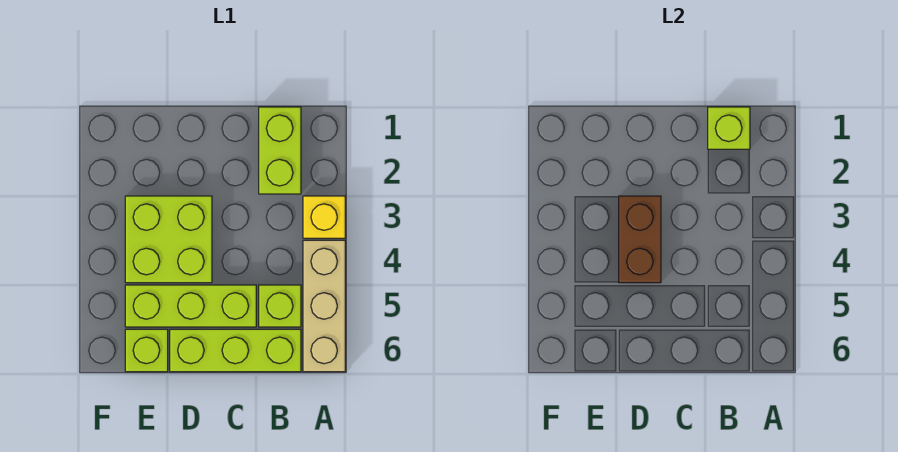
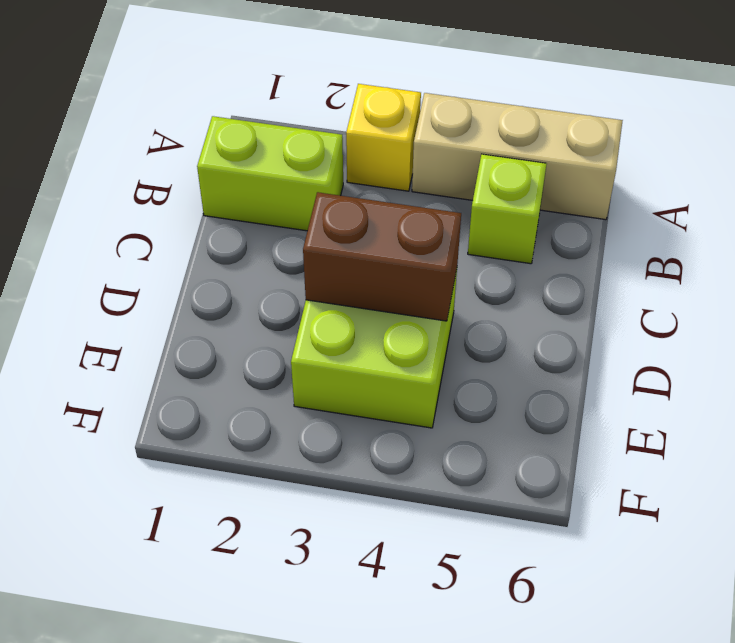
none -> lime 1x3 brick [170,329,301,372]
none -> lime 1x3 brick [125,285,256,327]

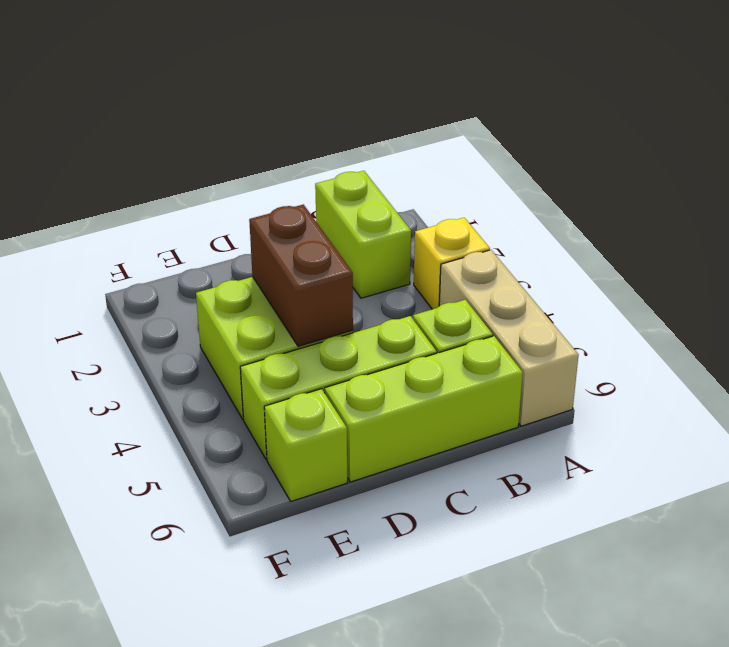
none -> lime 1x1 brick [708,107,750,149]

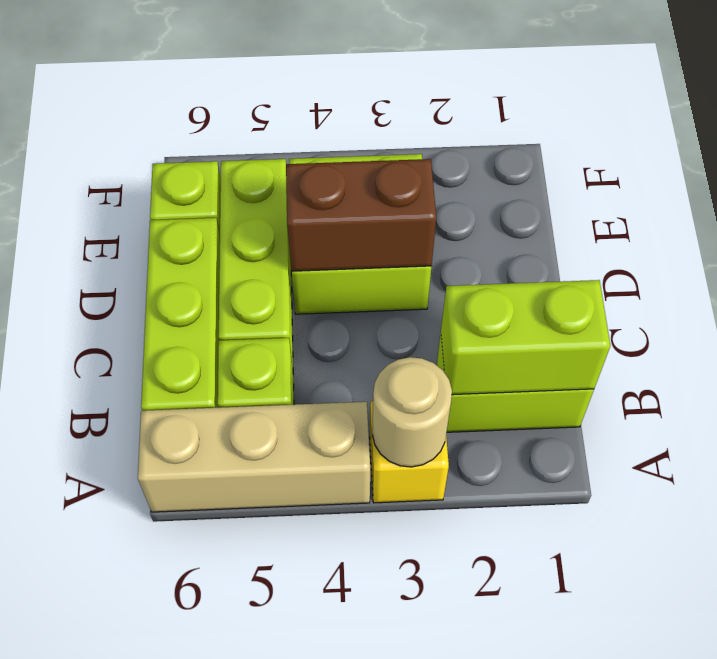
tan 1x1 round brick [372,357,452,467] -> none
lime 1x2 brick [441,280,610,395] -> lime 1x1 brick [708,107,750,149]

